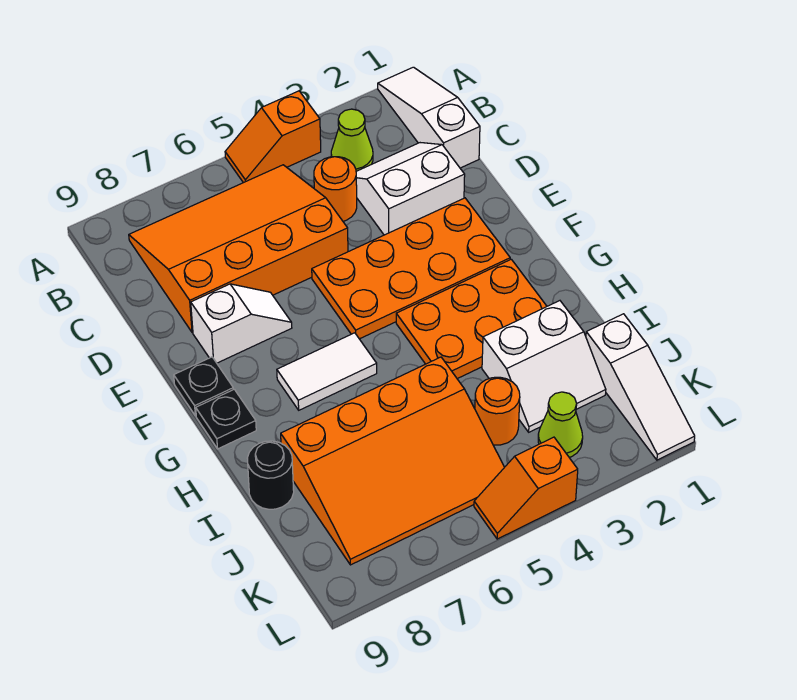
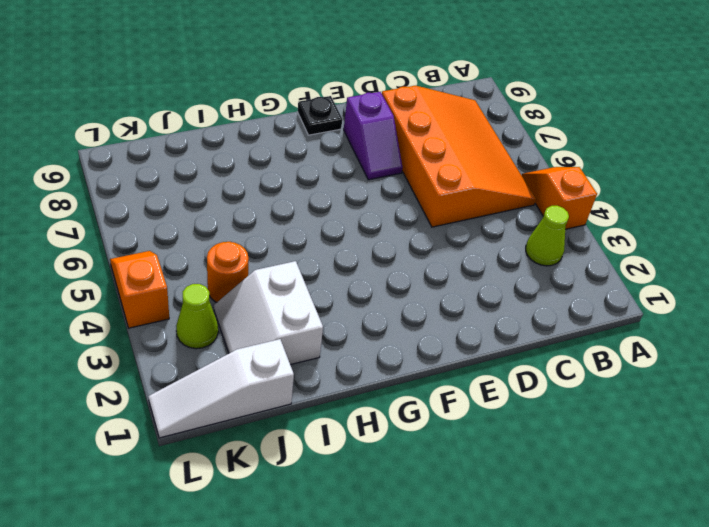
purple 1x2 slope [344,92,402,180] -> white 1x2 slope [191,284,292,363]
none -> white 1x3 slope [378,67,480,168]
none -> white 2x2 slope [356,143,465,235]
none -> orange 1x1 round brick [314,156,357,221]

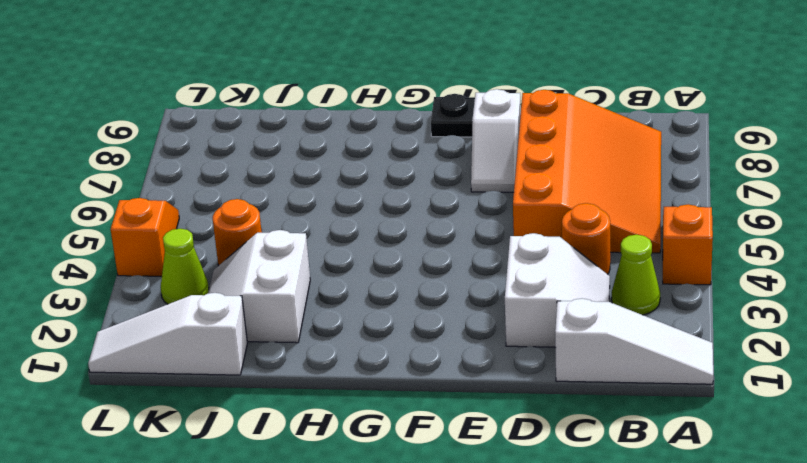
none -> orange 2x4 plate [312,198,510,339]
none -> orange 2x3 plate [396,259,547,379]
none -> white 1x2 tile [277,333,377,410]

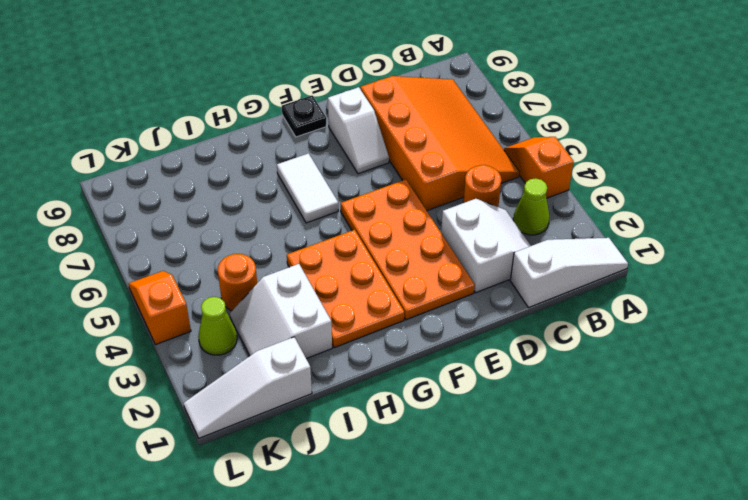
none -> black 1x1 plate [196,389,256,449]
none -> orange 3x4 slope [281,357,504,565]
none -> black 1x1 round brick [247,441,294,509]

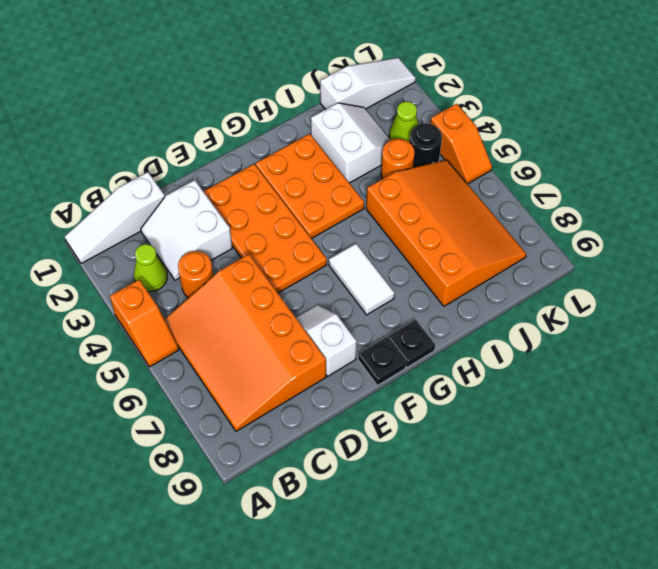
black 1x1 round brick [409,123,442,168] -> black 1x1 round brick moved to [247,441,294,509]

